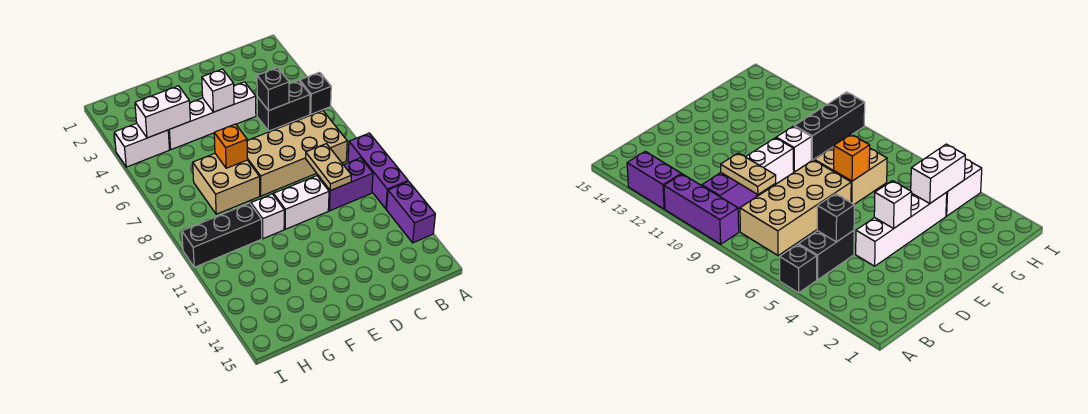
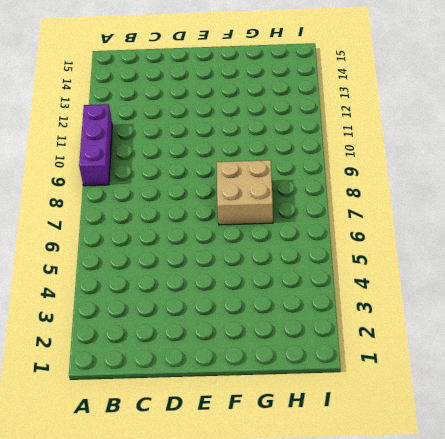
none -> black 1x1 brick [300,72,331,114]
none -> purple 1x2 brick [387,181,435,243]
none -> black 1x2 brick [257,80,310,131]

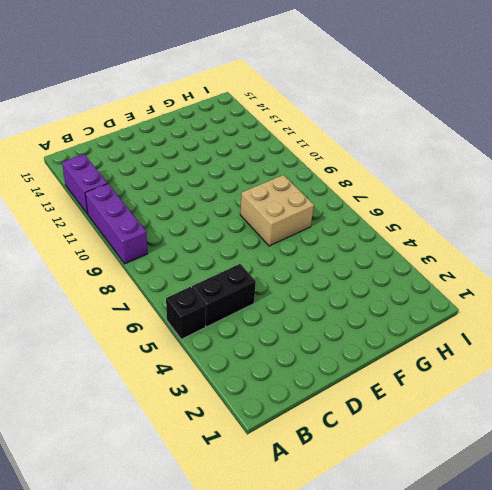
none -> tan 2x4 brick [247,111,347,196]
none -> purple 1x2 brick [318,158,373,211]
none -> white 1x4 brick [168,82,256,150]

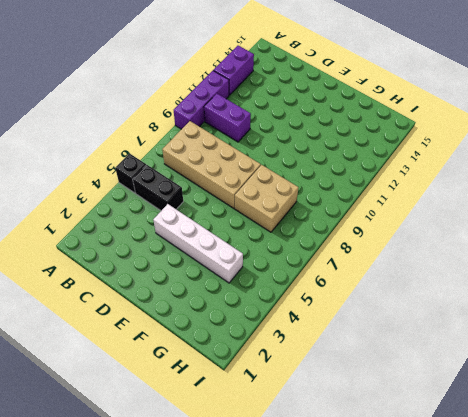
none -> white 1x2 brick [273,176,329,229]
none -> white 1x1 brick [251,194,284,239]
none -> black 1x3 brick [182,203,262,267]

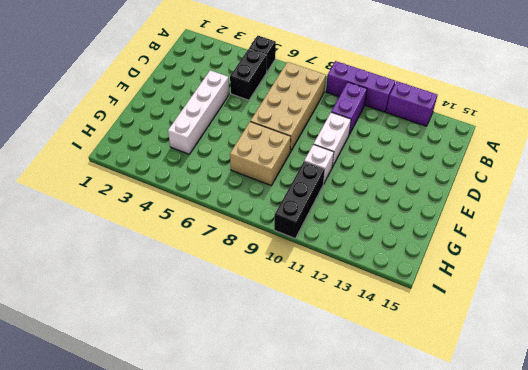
none -> white 1x2 brick [114,123,170,167]
none -> black 1x1 brick [257,68,289,111]
none -> tan 1x2 plate [305,144,352,191]

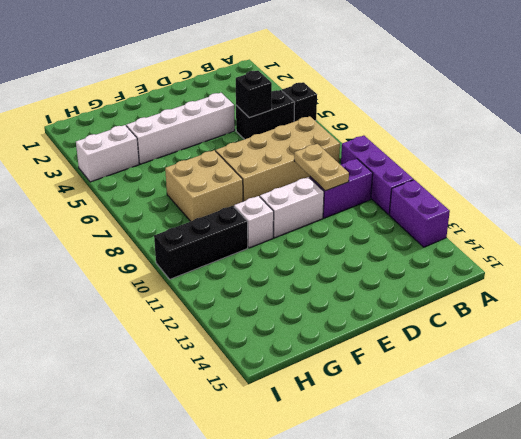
none -> white 1x1 brick [202,69,234,112]
none -> orange 1x1 brick [214,124,247,168]
none -> white 1x2 brick [135,86,190,138]

